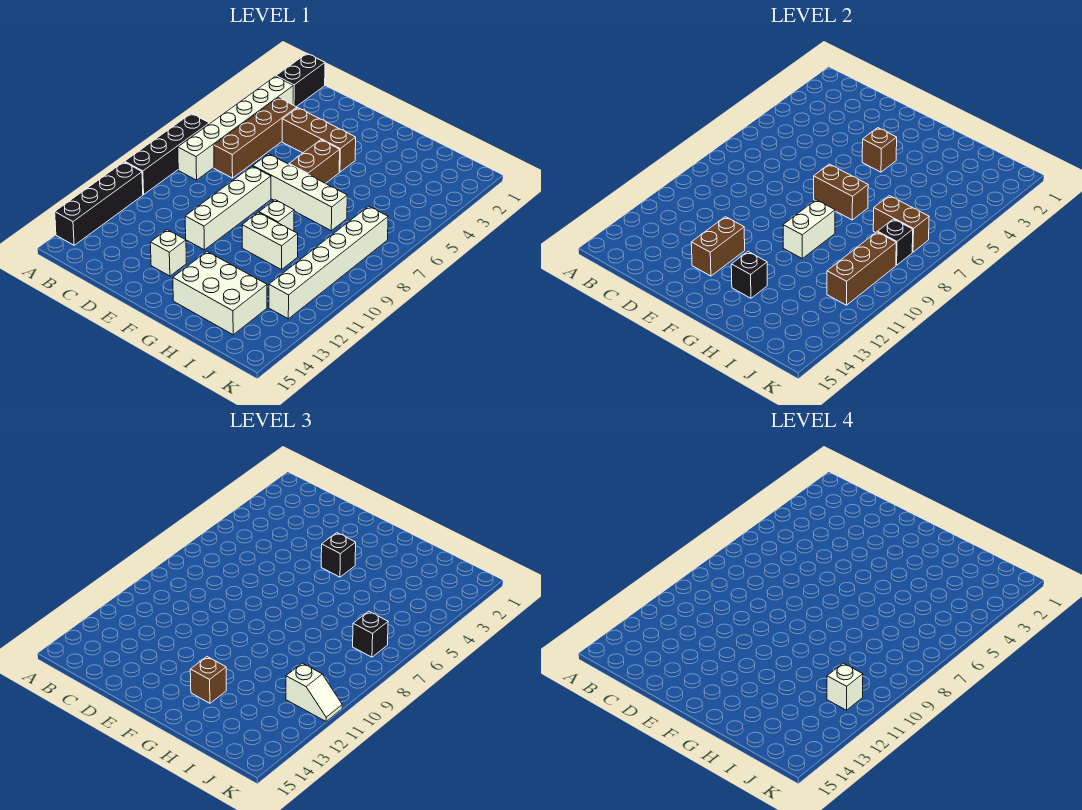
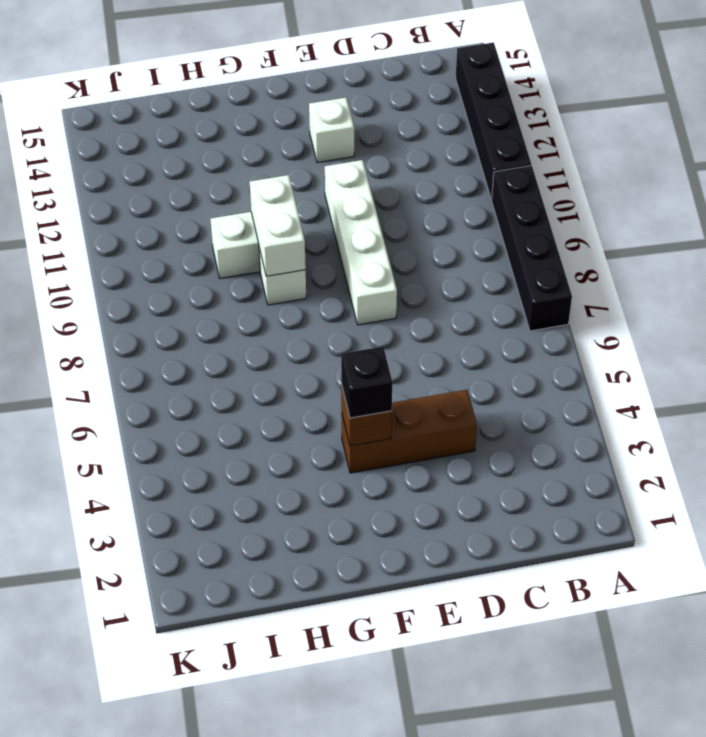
none -> black 1x2 brick [276,54,325,107]
none -> white 1x6 brick [178,76,293,180]
none -> brown 1x4 brick [214,98,297,178]

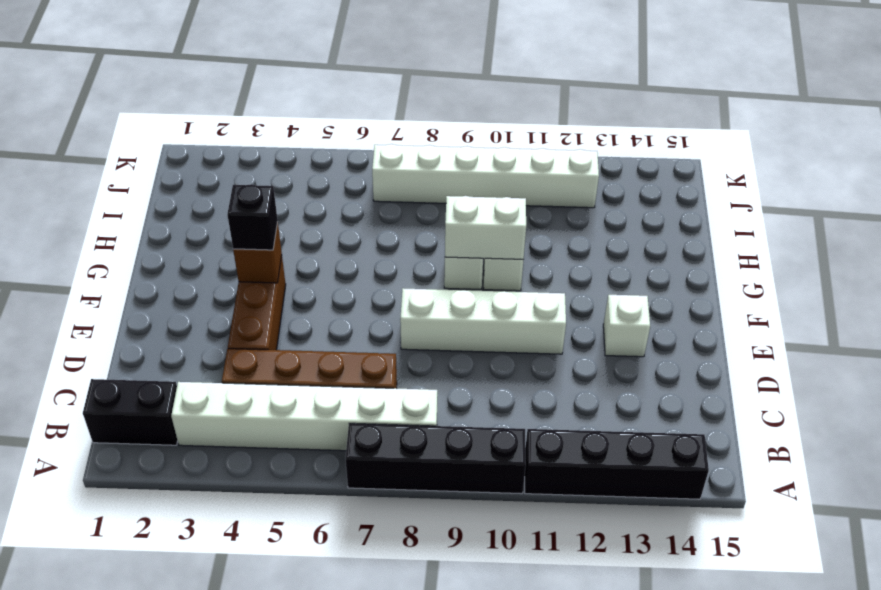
none -> white 1x4 brick [253,154,347,231]
none -> brown 1x2 brick [289,140,340,183]
none -> white 2x3 brick [173,252,267,335]

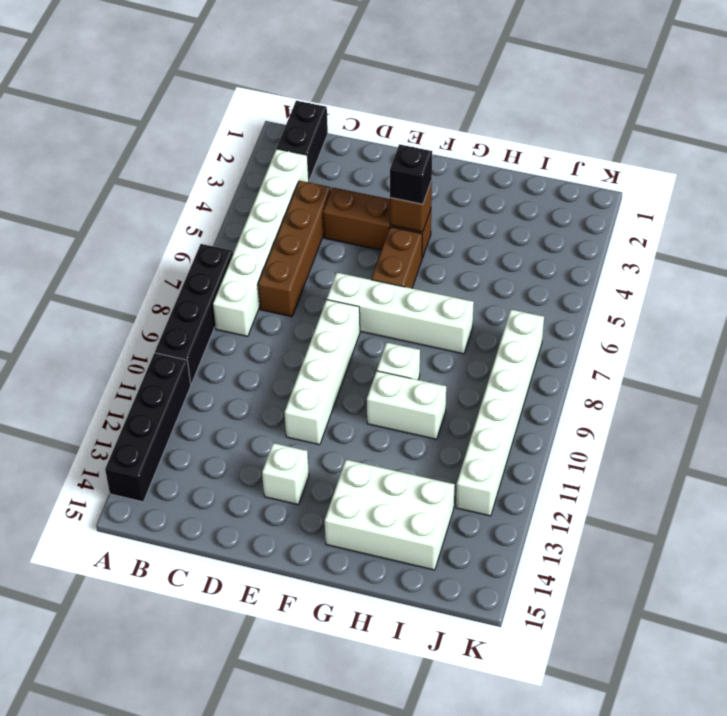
none -> brown 1x2 brick [691,217,745,276]
none -> brown 1x2 brick [814,164,868,220]
none -> white 1x2 brick [783,200,835,258]

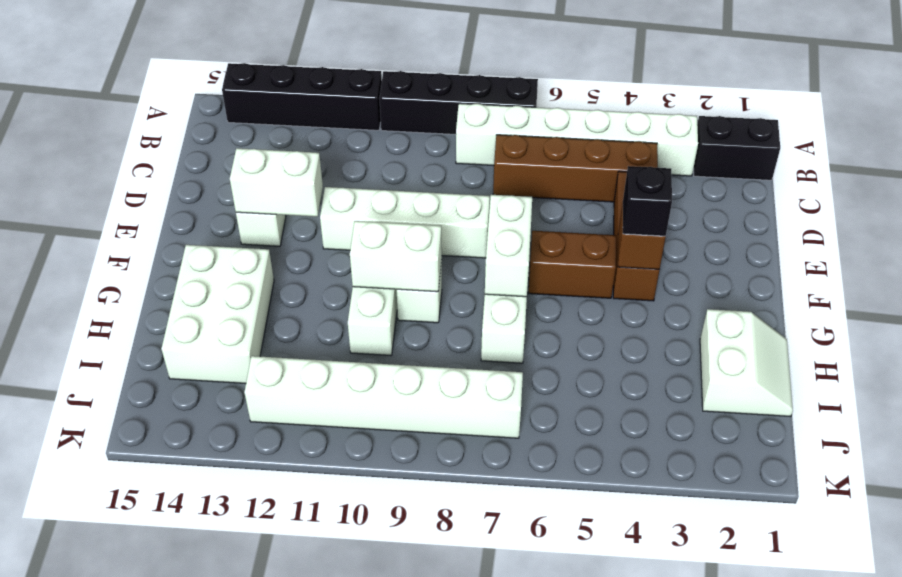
white 1x2 brick [230,148,323,217] -> brown 1x2 brick [691,217,745,276]
white 1x2 brick [485,195,532,297] -> brown 1x2 brick [814,164,868,220]
white 2x2 slope [700,309,793,417] -> none
none -> black 1x1 brick [731,252,767,298]
none -> brown 1x2 brick [873,196,929,252]
none -> black 1x1 brick [878,219,913,265]

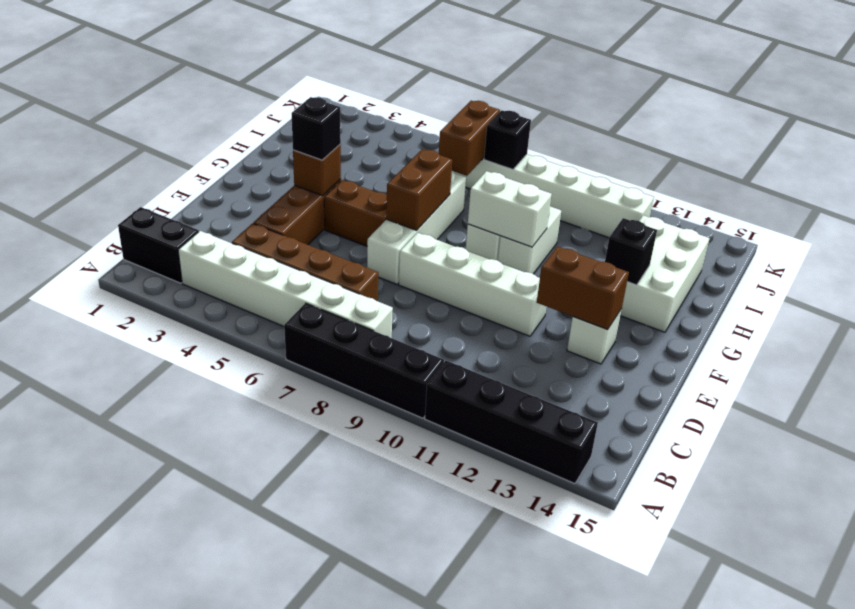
none -> brown 1x3 brick [827,232,896,305]
none -> brown 1x1 brick [190,657,226,703]
none -> black 1x1 brick [353,611,388,657]

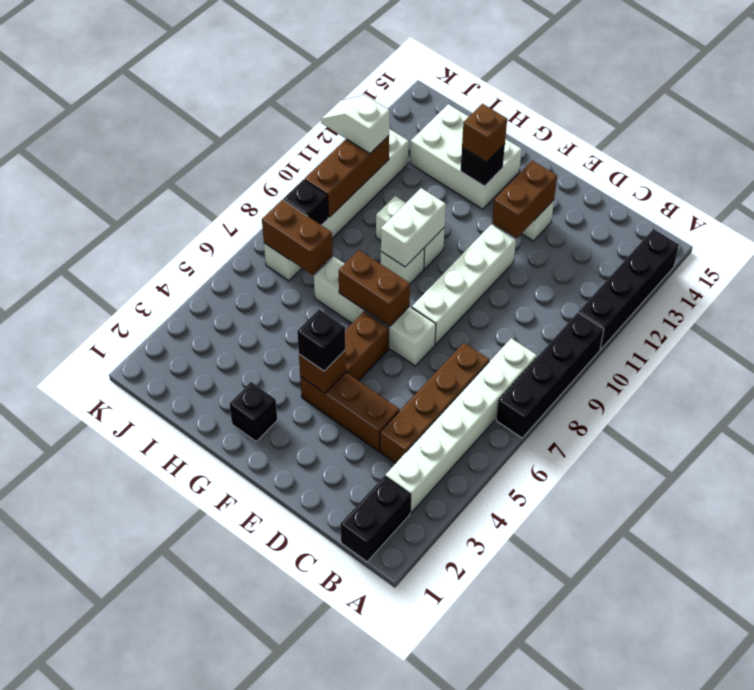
black 1x1 brick [229,382,277,441] -> black 1x1 brick moved to [353,611,388,657]
none -> white 1x1 brick [827,663,863,710]

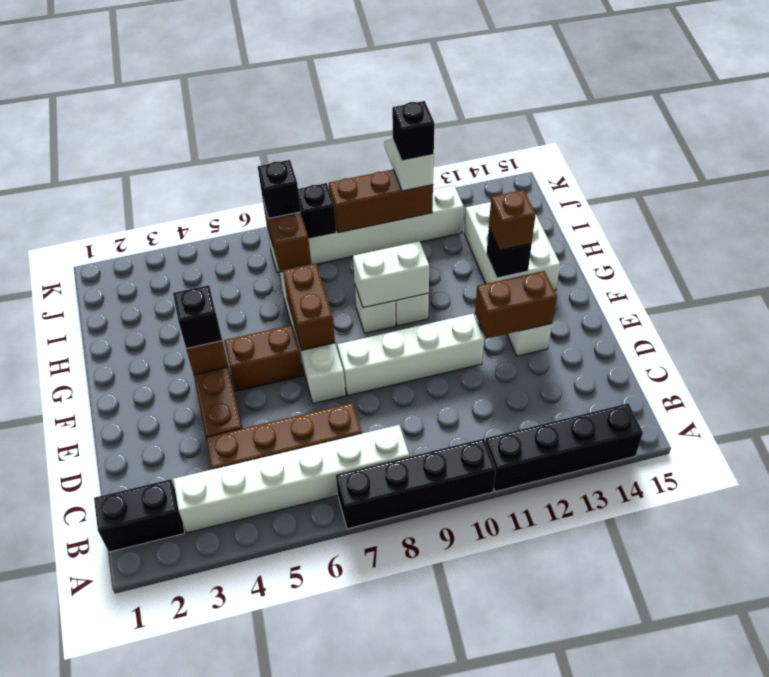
black 1x1 brick [392,101,434,161] -> white 1x1 brick [827,663,863,710]

